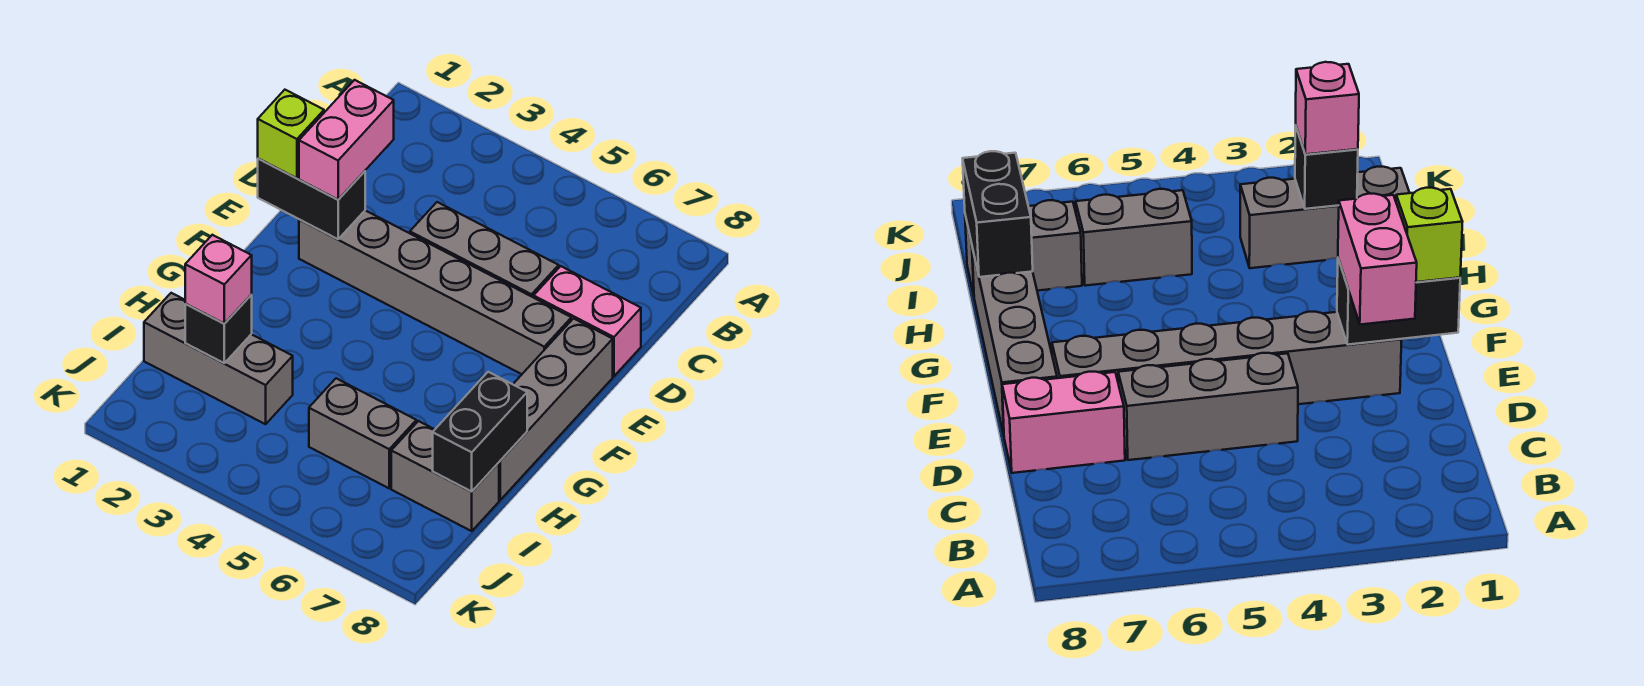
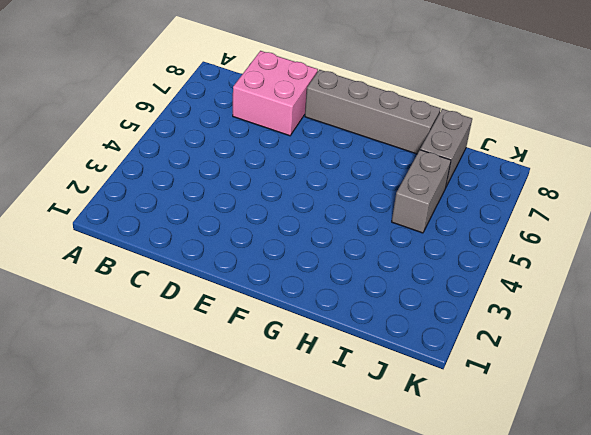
pink 2x2 brick [233,51,318,136] -> pink 1x2 brick [534,266,641,376]
none -> grey 1x3 brick [410,202,559,297]
none -> grey 1x6 brick [299,211,571,374]
none -> grey 1x3 brick [144,293,293,424]

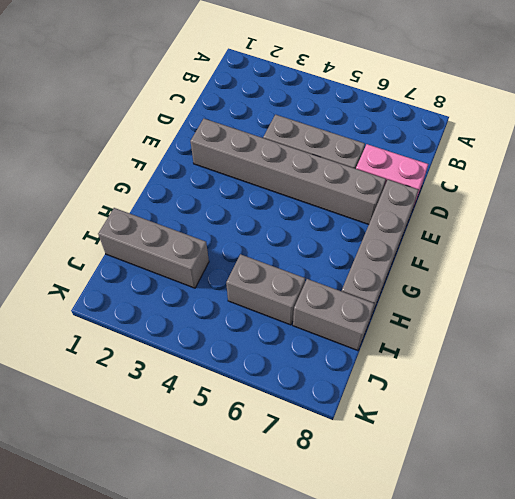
none -> black 1x2 brick [258,159,365,239]
none -> black 1x2 brick [433,372,527,492]
none -> black 1x1 brick [185,295,252,363]

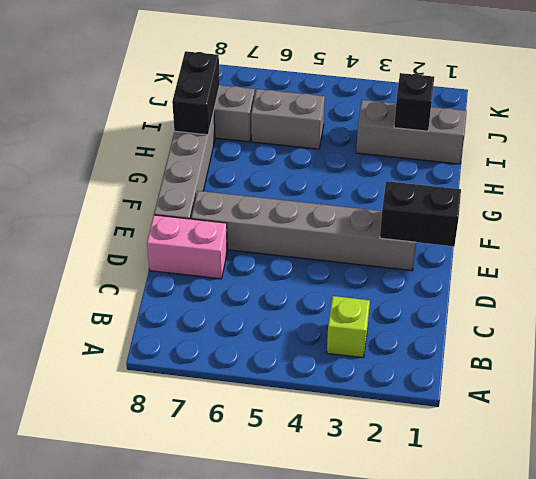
lime 1x1 brick [327,296,370,358] -> lime 1x1 brick moved to [258,90,324,178]
none -> grey 1x3 brick [410,202,559,297]
none -> pink 1x2 brick [299,80,394,200]
none -> pink 1x1 brick [185,235,252,324]

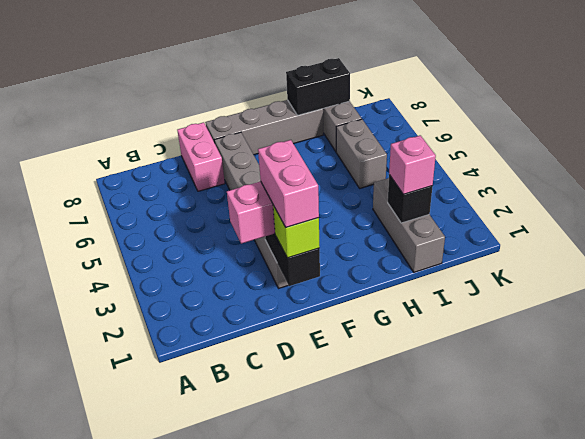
pink 1x2 brick [258,140,319,227] -> none
none -> grey 1x3 brick [410,202,559,297]

